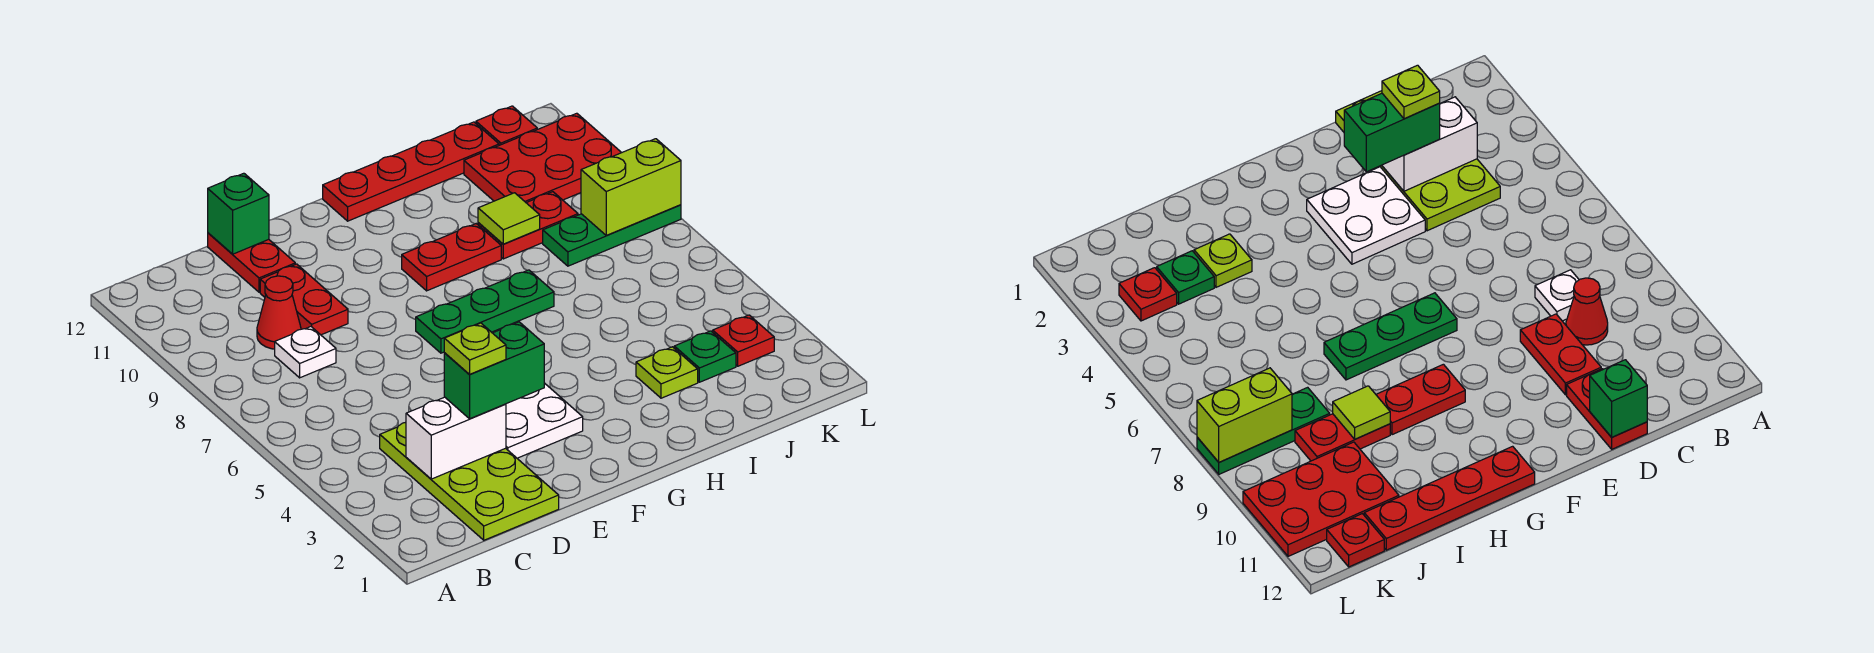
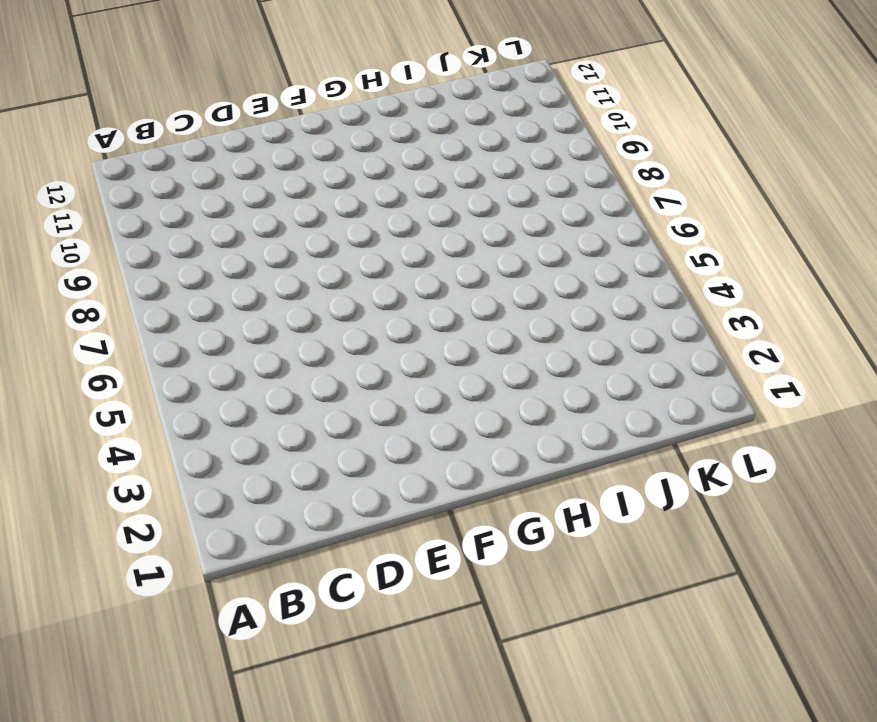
none -> lime 2x4 plate [380,422,559,540]
none -> white 1x1 plate [275,327,336,378]
none -> red 1x1 cone [257,276,301,349]

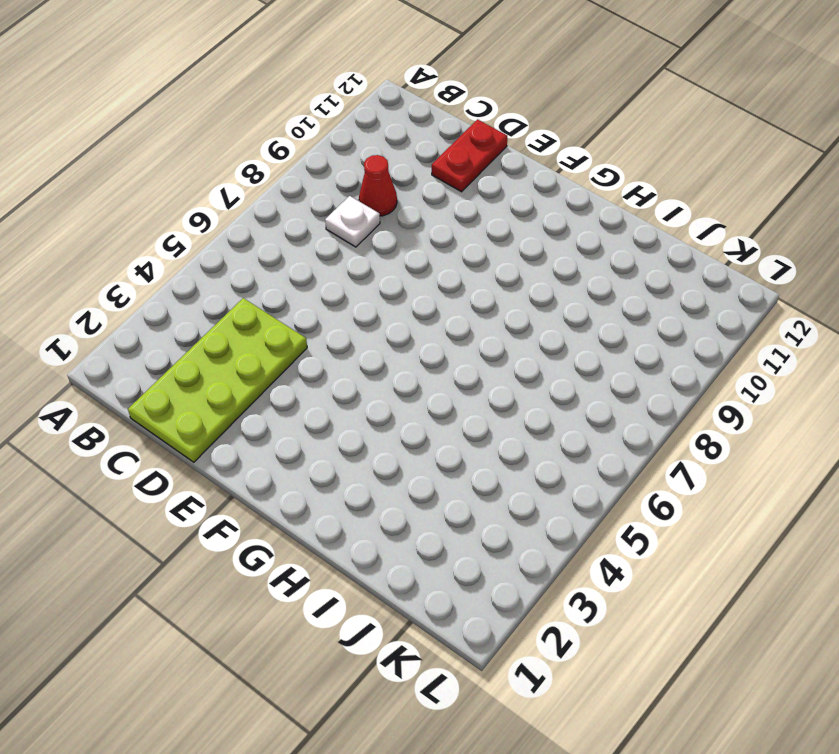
none -> red 1x2 plate [260,264,348,335]
none -> white 2x2 plate [506,383,583,458]
none -> green 1x3 plate [416,270,554,353]

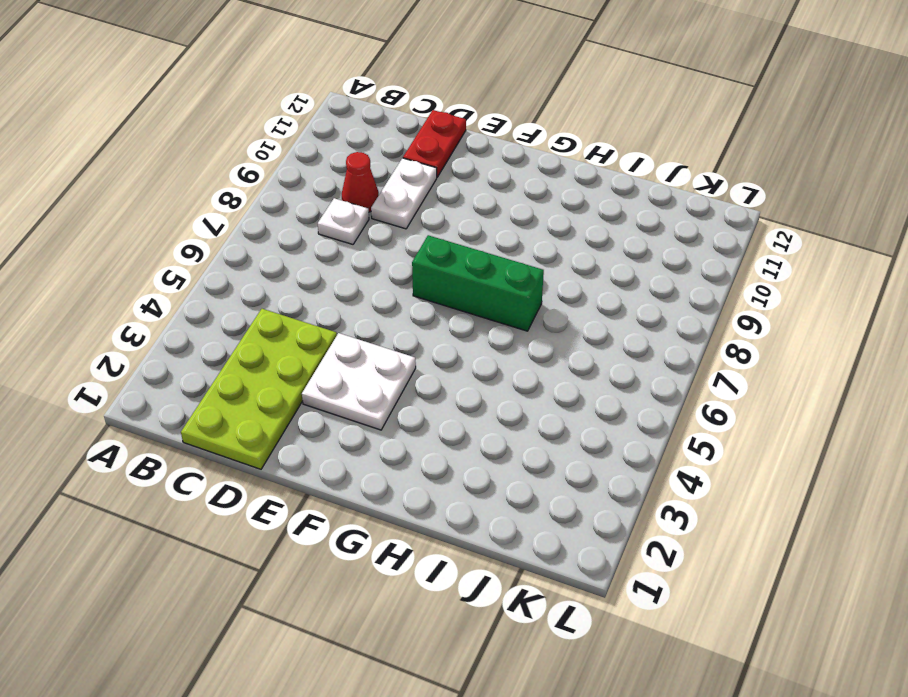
white 1x2 plate [371,158,437,229] -> red 1x2 plate [260,264,348,335]
green 1x3 brick [412,235,544,331] -> green 1x3 plate [416,270,554,353]
none -> red 1x2 plate [402,224,501,291]
none -> red 1x4 plate [323,122,499,221]
none -> lime 1x1 plate [636,347,698,398]

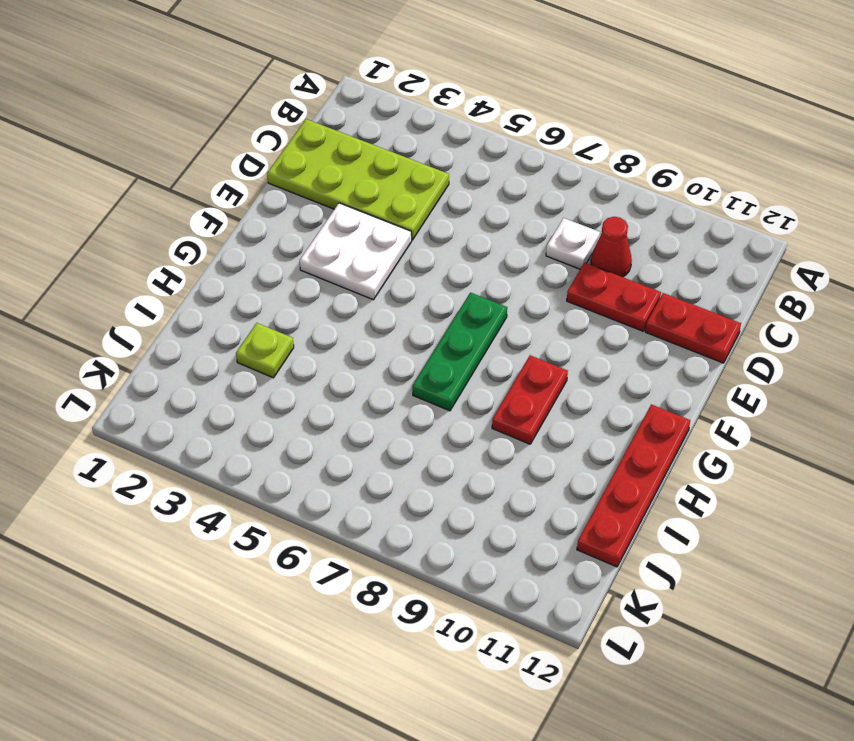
none -> red 1x2 plate [478,192,578,259]
none -> green 1x1 plate [674,331,736,382]
none -> green 1x3 plate [543,205,681,266]

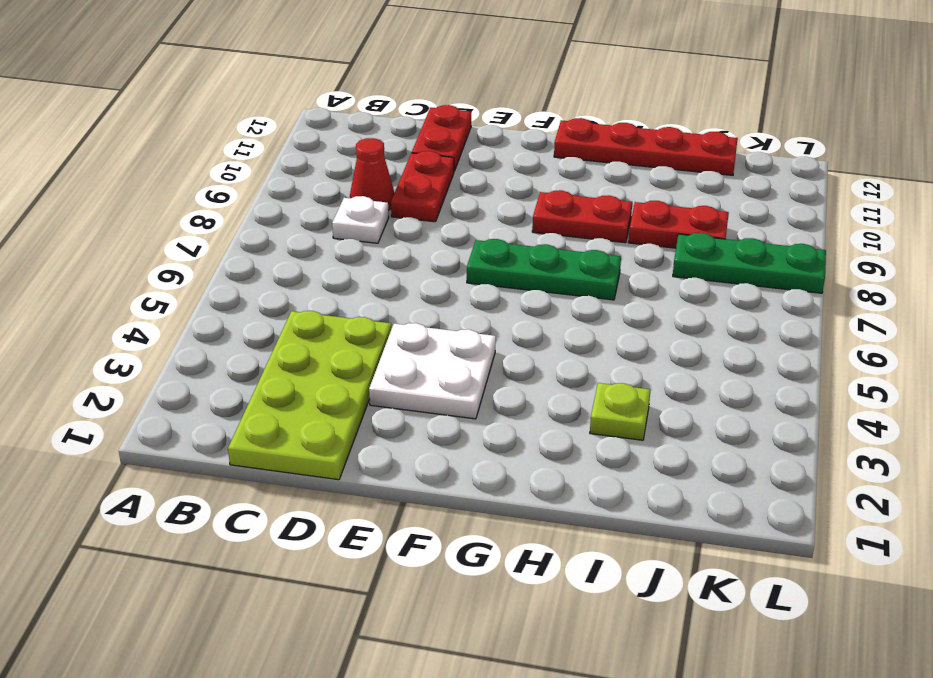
none -> green 1x1 plate [674,331,736,382]
none -> red 2x3 plate [464,113,621,203]
none -> red 1x1 plate [713,315,774,366]

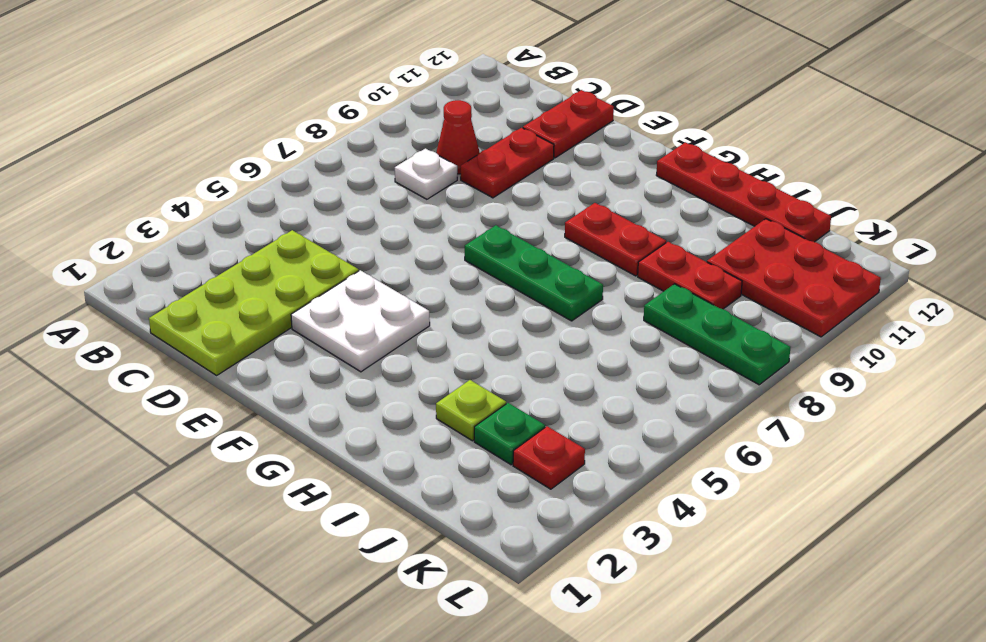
none -> red 1x1 plate [476,106,537,145]
none -> white 1x2 brick [406,397,506,479]
none -> green 1x1 brick [208,173,269,254]

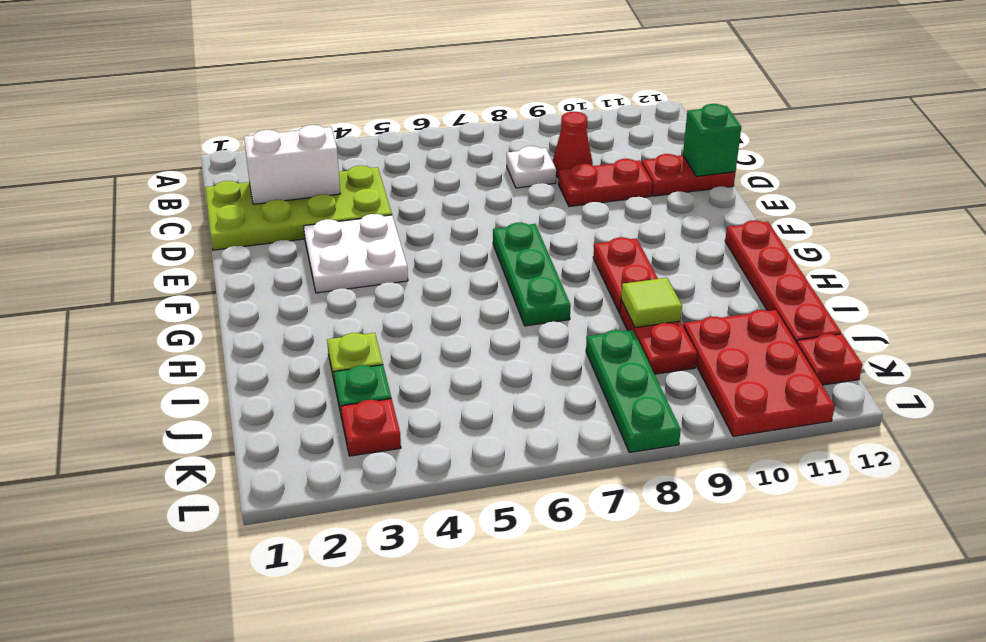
white 1x2 brick [244,125,340,204] -> white 1x2 brick turned to [406,397,506,479]
none -> lime 1x2 brick [581,139,681,236]
none -> green 1x2 brick [444,322,544,419]
none -> lime 1x1 plate [444,323,506,374]

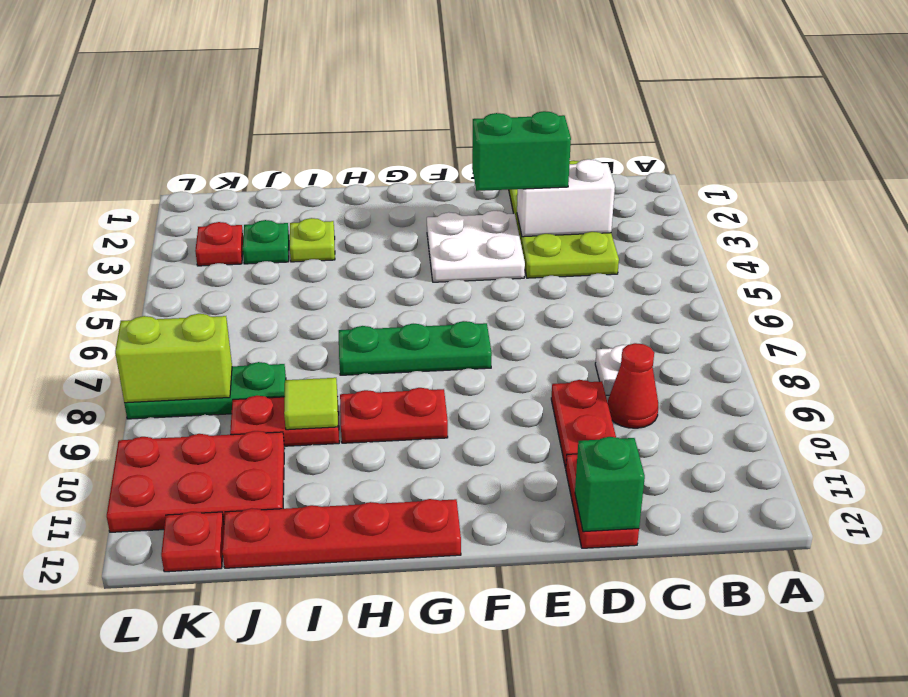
none -> lime 1x1 plate [444,323,506,374]

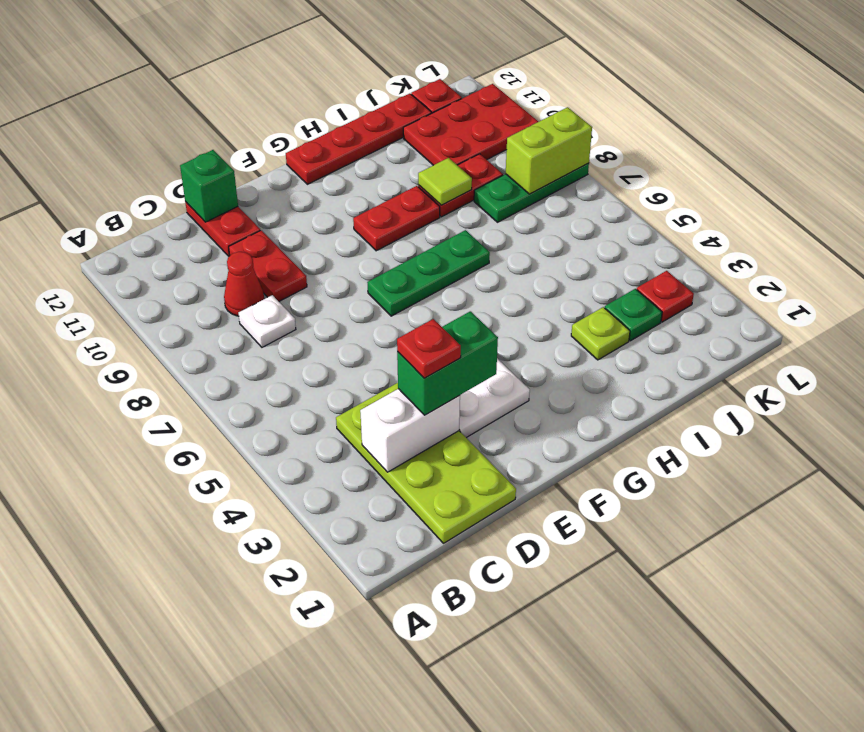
red 1x1 plate [397,319,461,378] -> lime 1x1 plate [444,323,506,374]

